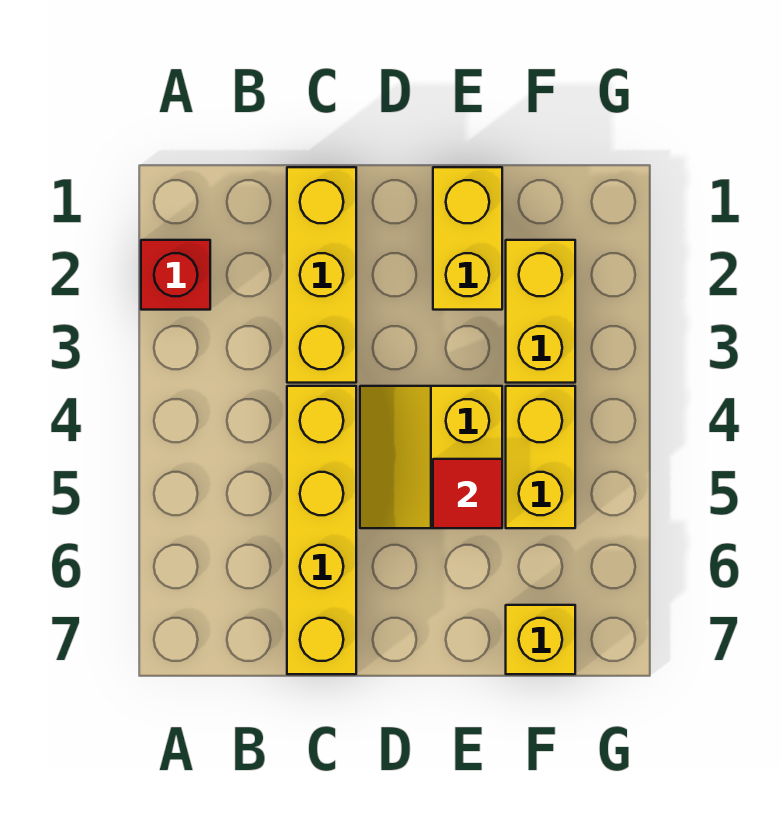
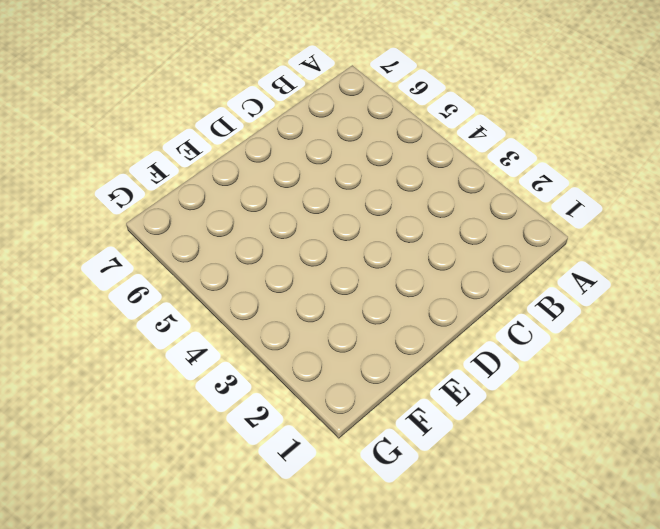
none -> red 1x1 brick [141,240,210,310]
none -> yellow 1x3 brick [287,167,356,383]

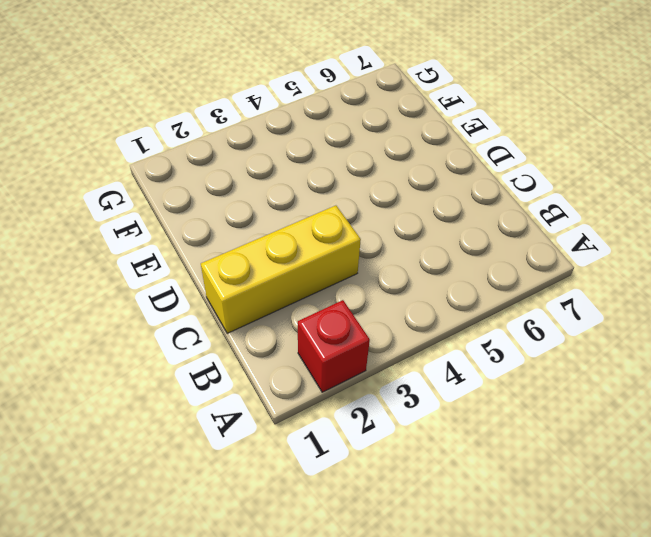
none -> yellow 1x4 brick [287,386,356,674]
none -> yellow 2x2 slope [360,386,502,528]

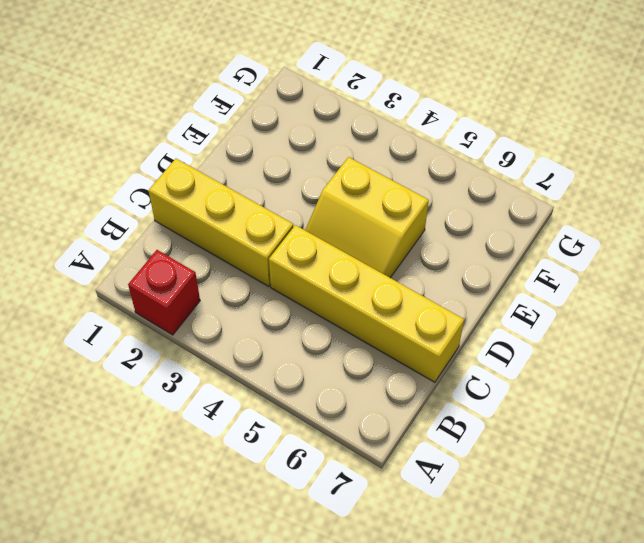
none -> yellow 1x2 brick [433,167,502,310]
none -> yellow 1x2 brick [506,240,575,383]

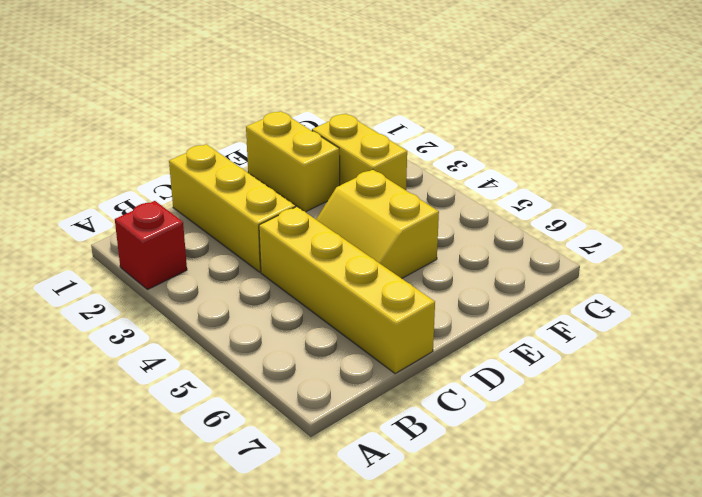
none -> yellow 1x2 brick [506,386,575,528]
none -> yellow 1x1 brick [506,605,575,674]

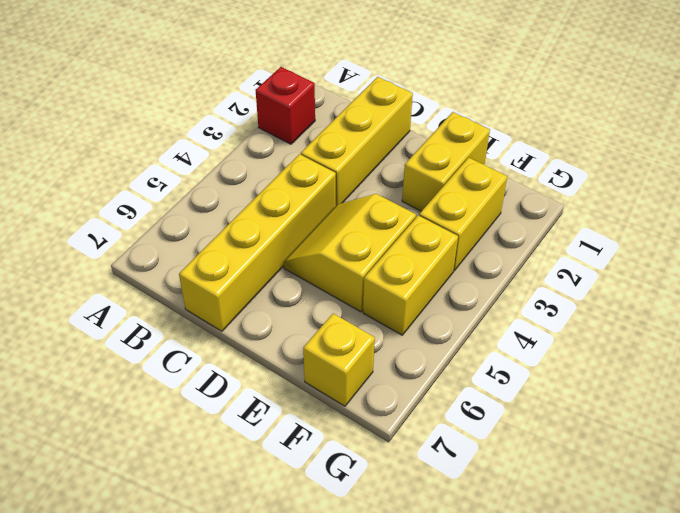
none -> red 1x1 tile [433,459,502,528]

